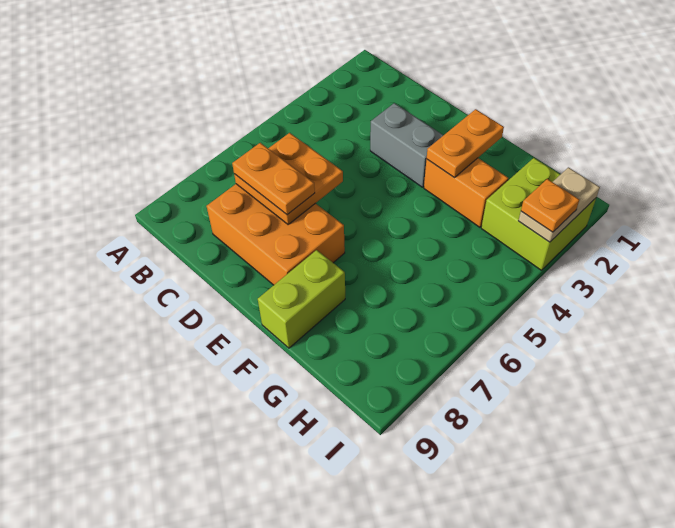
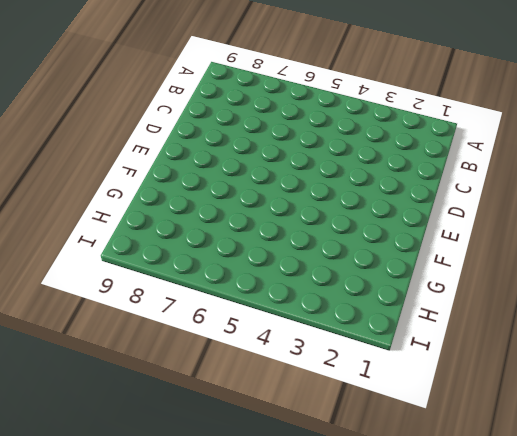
none -> orange 2x3 brick [207,184,345,285]
none -> grey 1x2 brick [370,103,443,187]

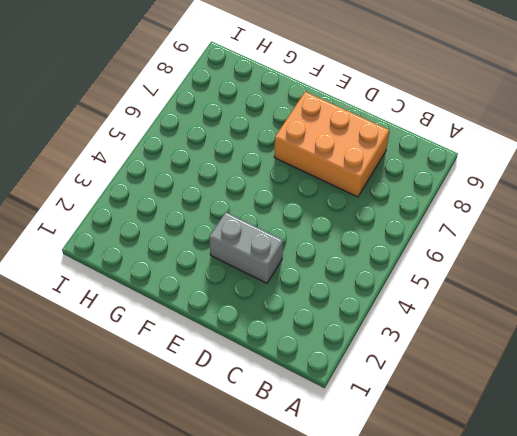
none -> orange 1x2 brick [424,158,508,227]
none -> lime 1x2 brick [258,250,345,348]

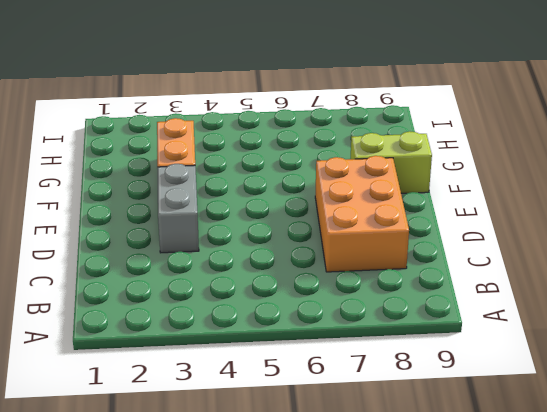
none -> lime 2x2 brick [481,158,596,270]
none -> orange 2x2 plate [234,133,343,224]

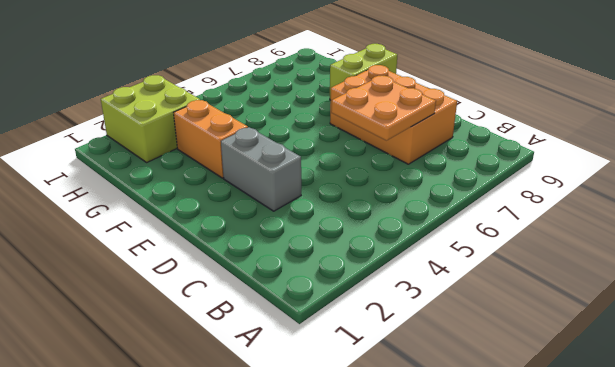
none -> orange 1x2 plate [427,109,504,178]
none -> tan 1x2 plate [519,167,600,242]

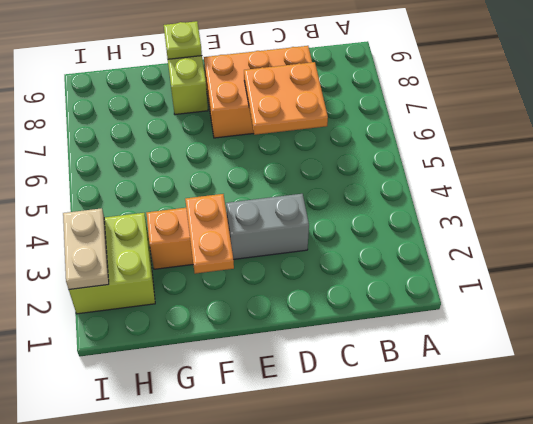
lime 1x1 plate [164,21,202,59] -> none
none -> orange 1x2 plate [232,143,315,215]
none -> orange 1x1 plate [521,179,579,232]

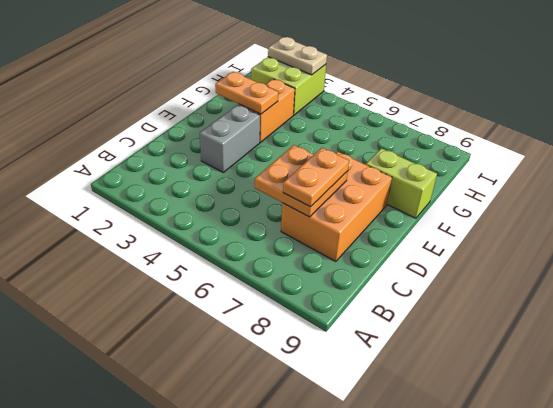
none -> orange 1x1 plate [521,179,579,232]

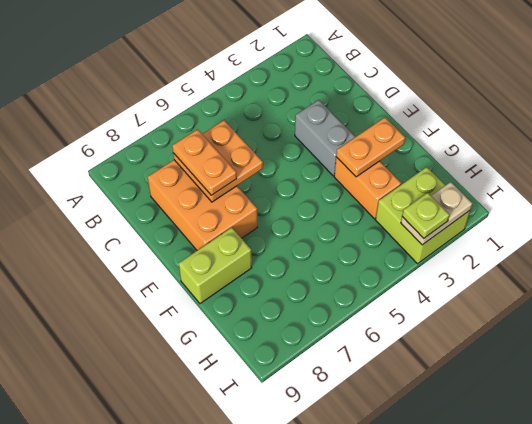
lime 1x1 plate [402,193,449,238] -> orange 1x1 plate [521,179,579,232]

